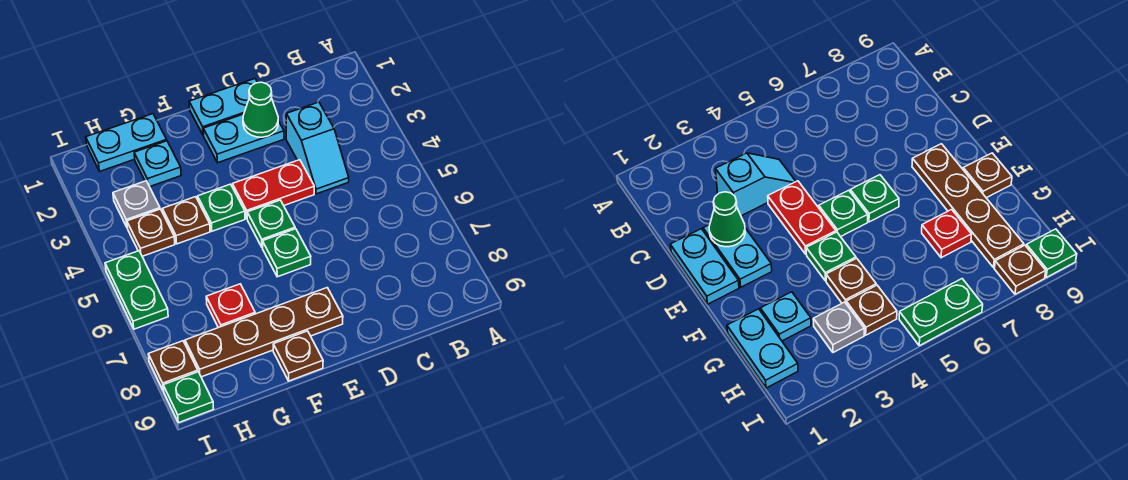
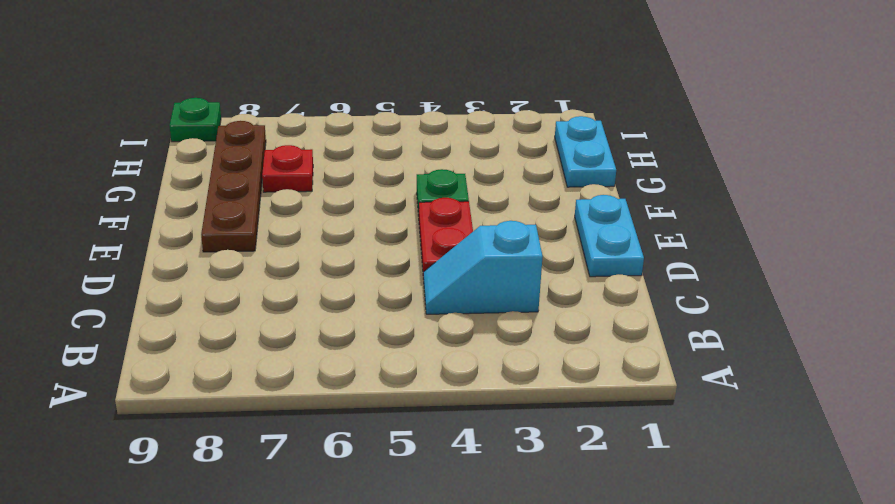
none -> cyan 1x2 plate [203,114,284,163]
none -> green 1x1 plate [247,200,295,247]
none -> green 1x1 plate [262,229,311,277]

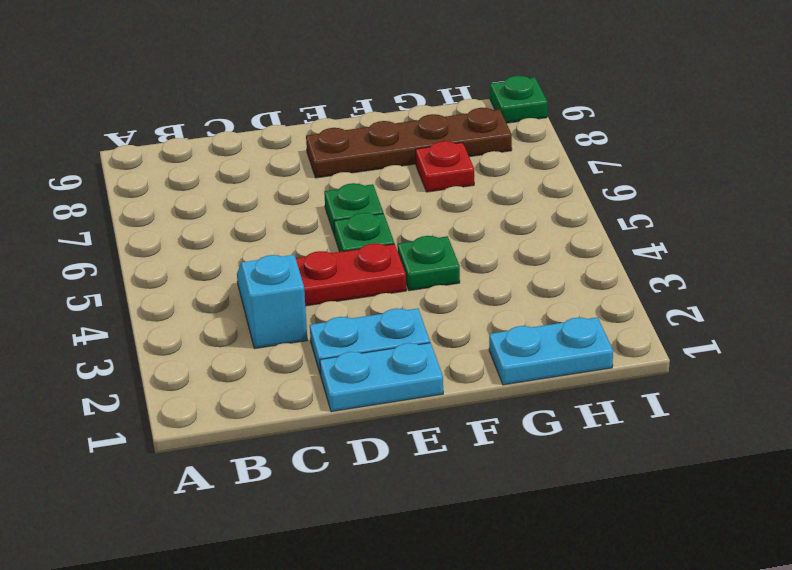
none -> brown 1x1 plate [273,331,323,381]
none -> cyan 1x1 plate [134,141,181,187]
none -> brown 1x1 plate [162,197,210,244]

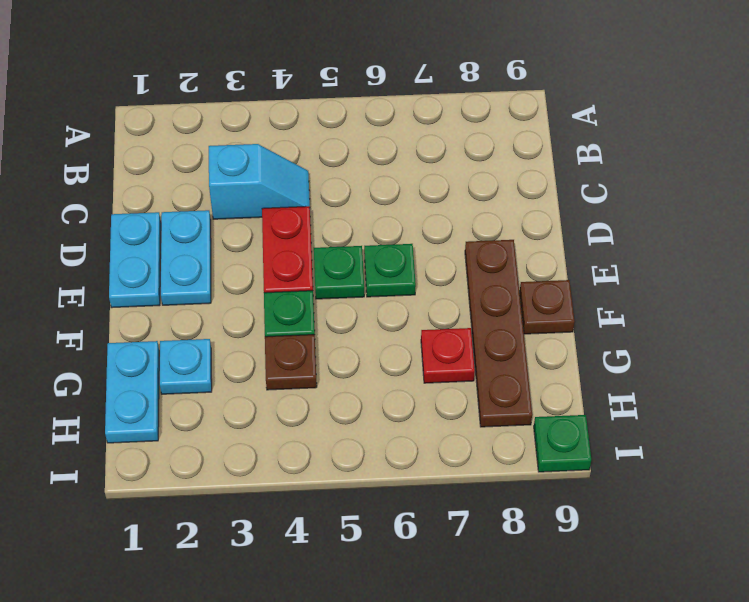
none -> grey 1x1 plate [113,181,160,227]
none -> brown 1x1 plate [127,209,175,256]
none -> green 1x2 plate [105,251,168,329]

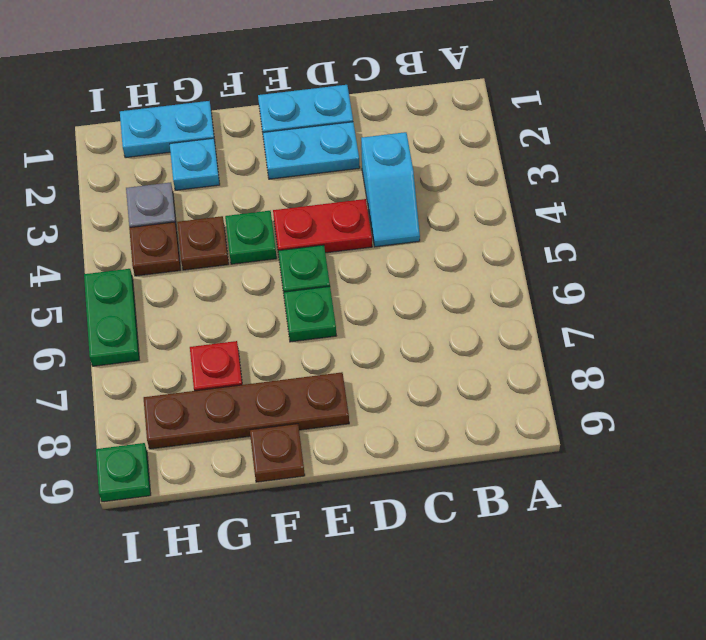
none -> brown 1x1 plate [148,341,198,391]
none -> green 1x1 cone [243,82,278,137]

